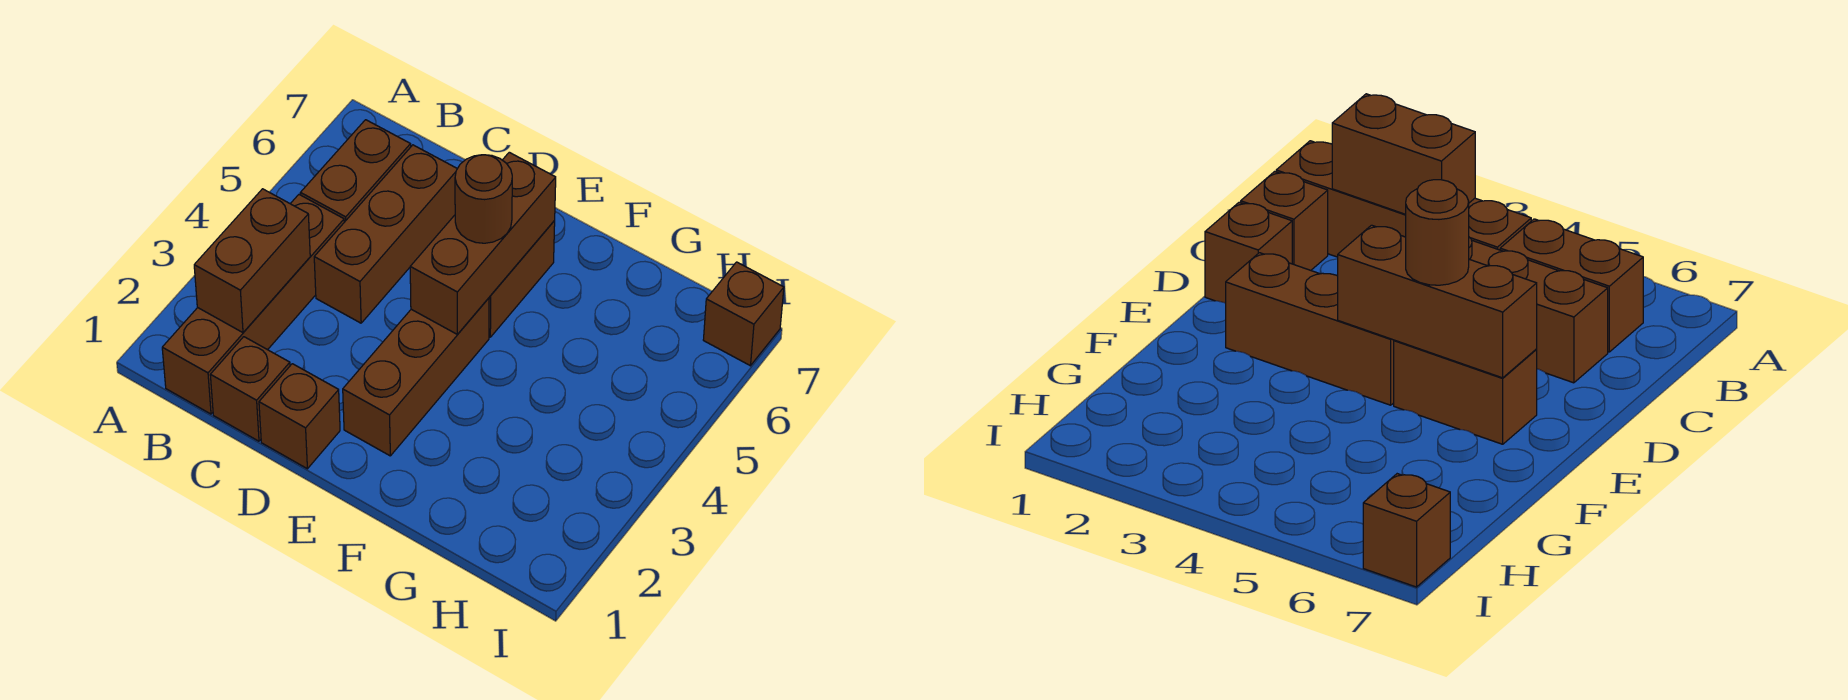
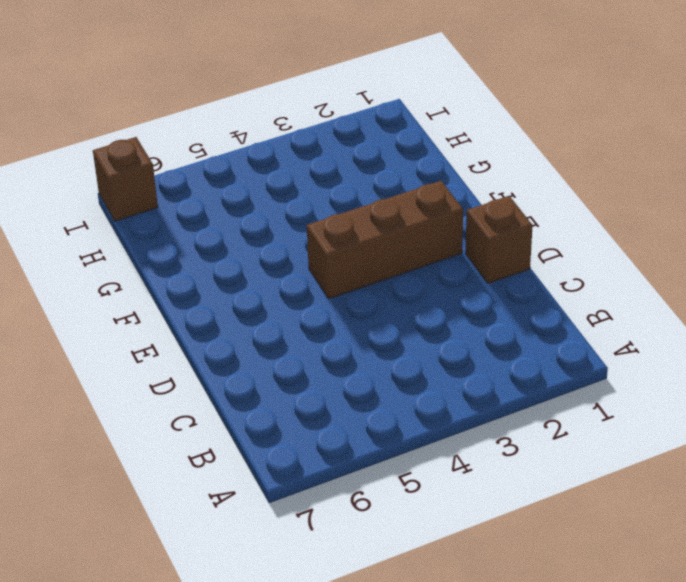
none -> brown 1x4 brick [162,195,344,414]
none -> brown 1x2 brick [300,120,411,222]

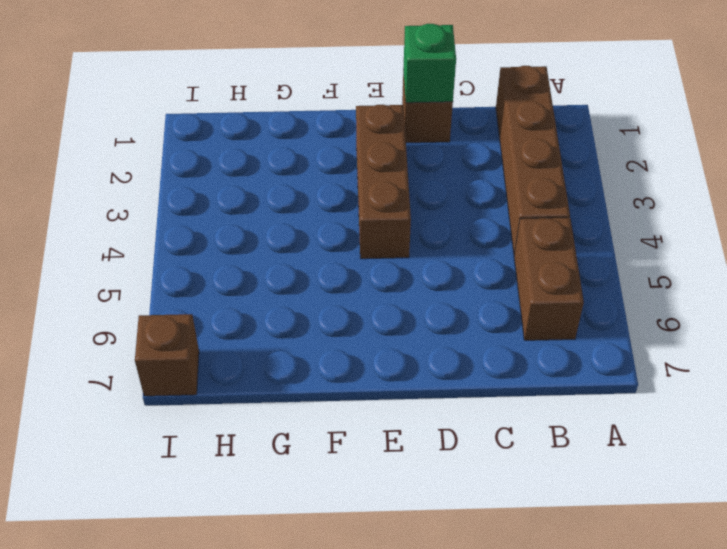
green 1x1 brick [403,24,456,103] -> none
none -> brown 1x1 brick [210,337,290,441]
none -> brown 1x3 brick [314,145,457,323]

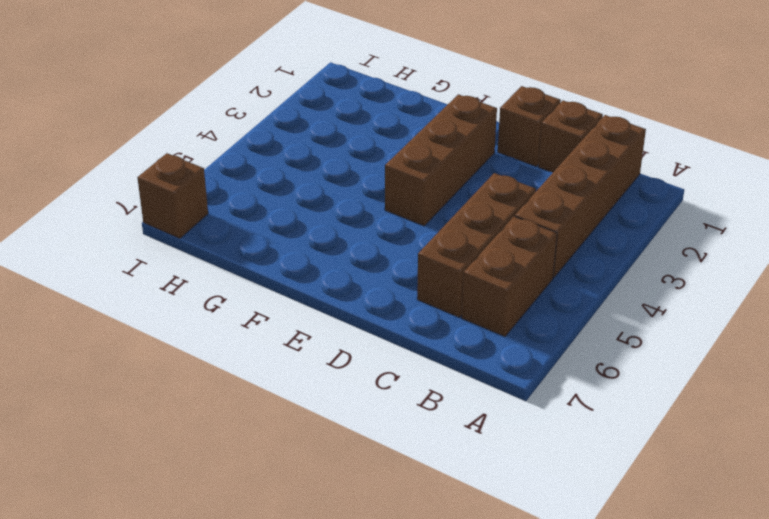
none -> brown 1x2 brick [489,221,555,337]
none -> brown 1x2 brick [194,189,310,333]

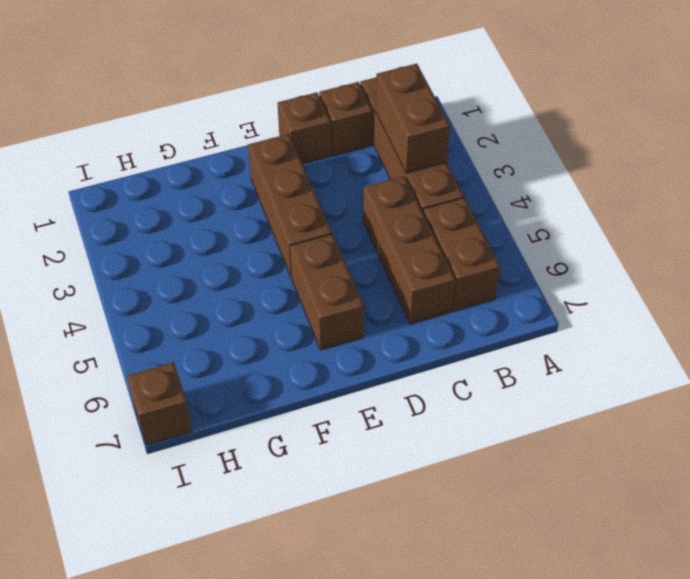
none -> brown 1x3 brick [410,152,556,334]
none -> brown 1x1 round brick [455,155,512,243]

